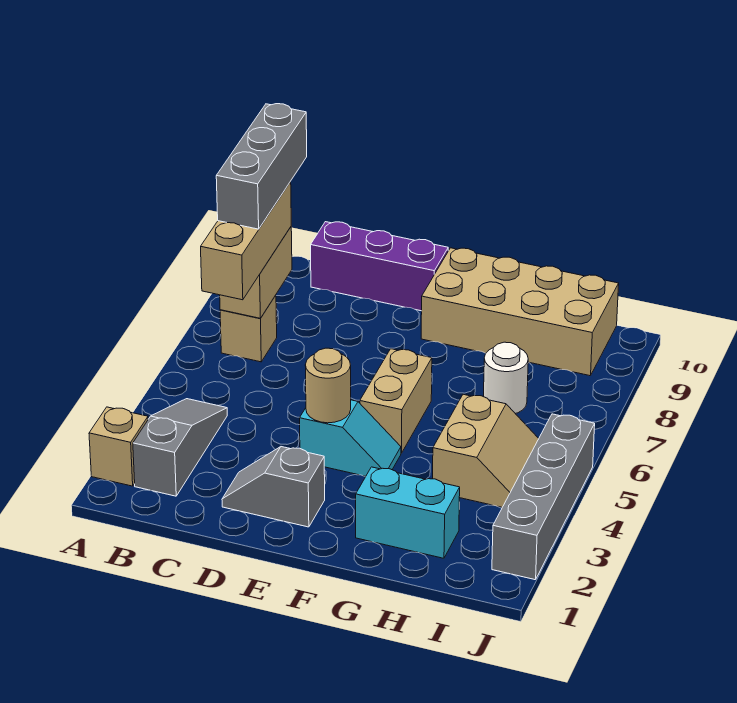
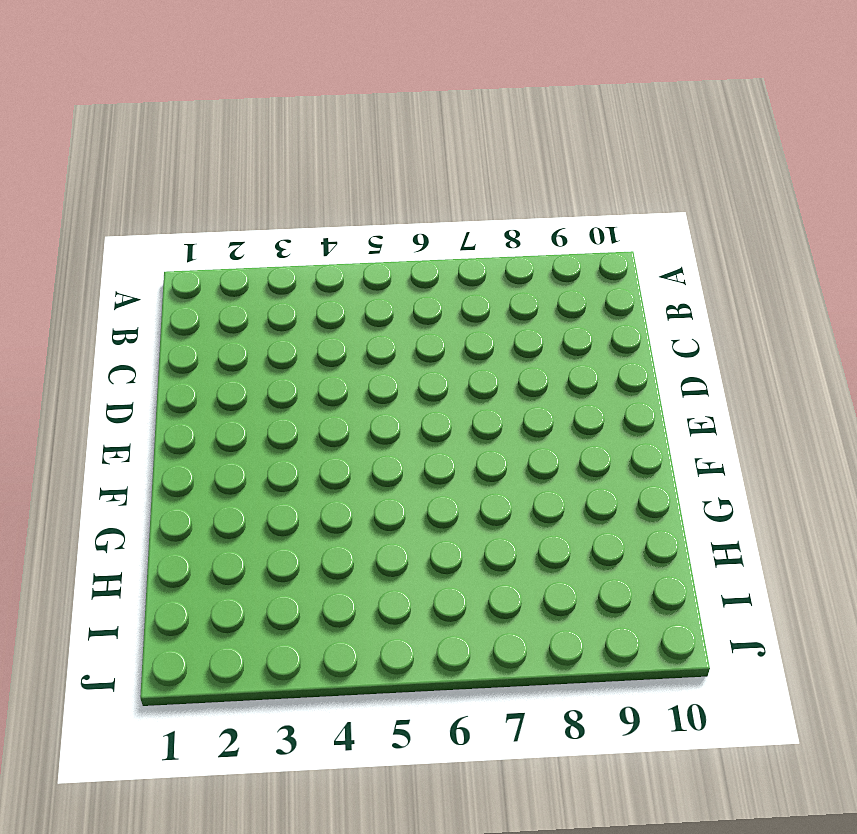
none -> tan 1x1 brick [89,407,148,486]
none -> grey 1x3 slope [133,399,227,496]
none -> tan 1x1 brick [220,295,277,362]

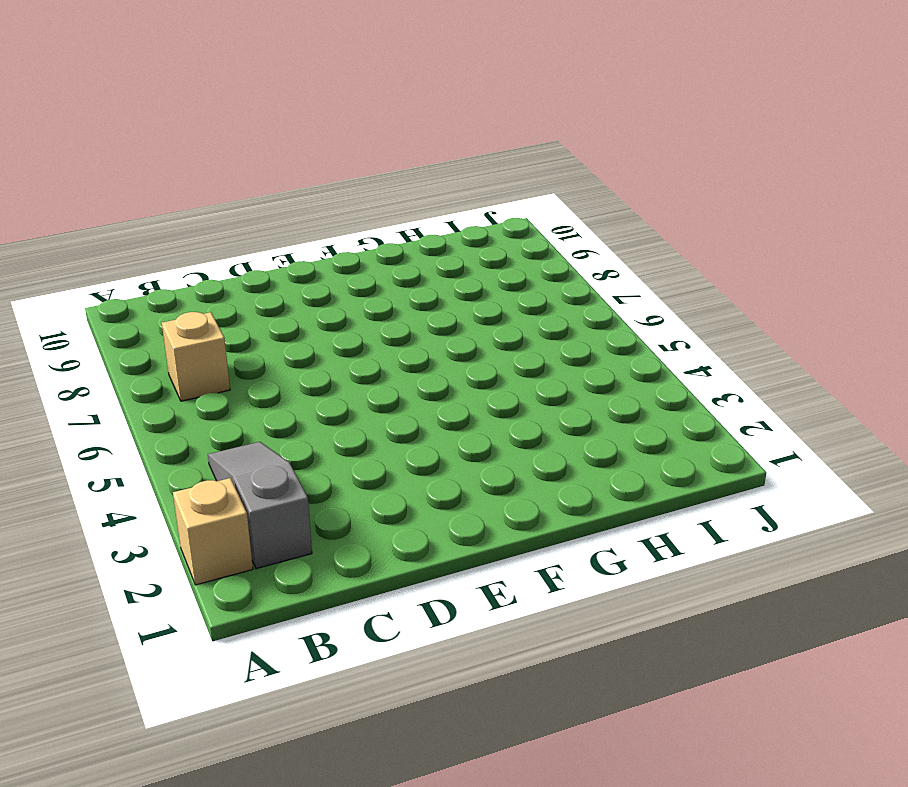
none -> purple 1x3 brick [311,222,448,311]
none -> grey 1x2 slope [222,447,325,527]
none -> cyan 1x2 slope [300,400,401,476]

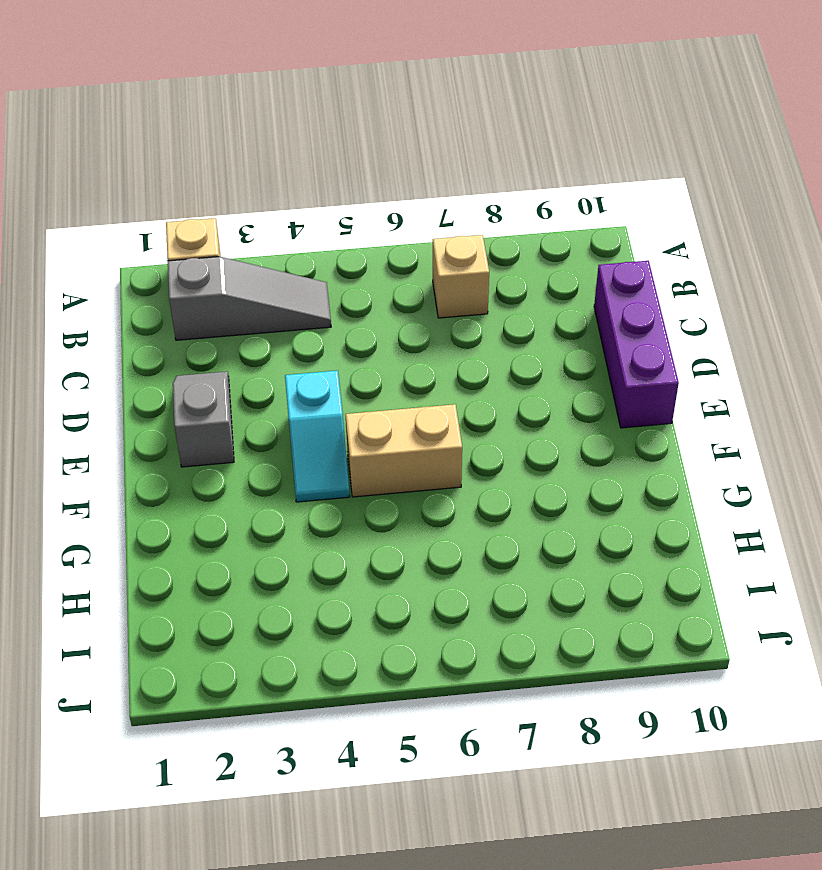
none -> tan 2x4 brick [421,248,619,376]
none -> cyan 1x2 brick [356,467,460,558]
none -> tan 2x2 slope [433,394,539,507]

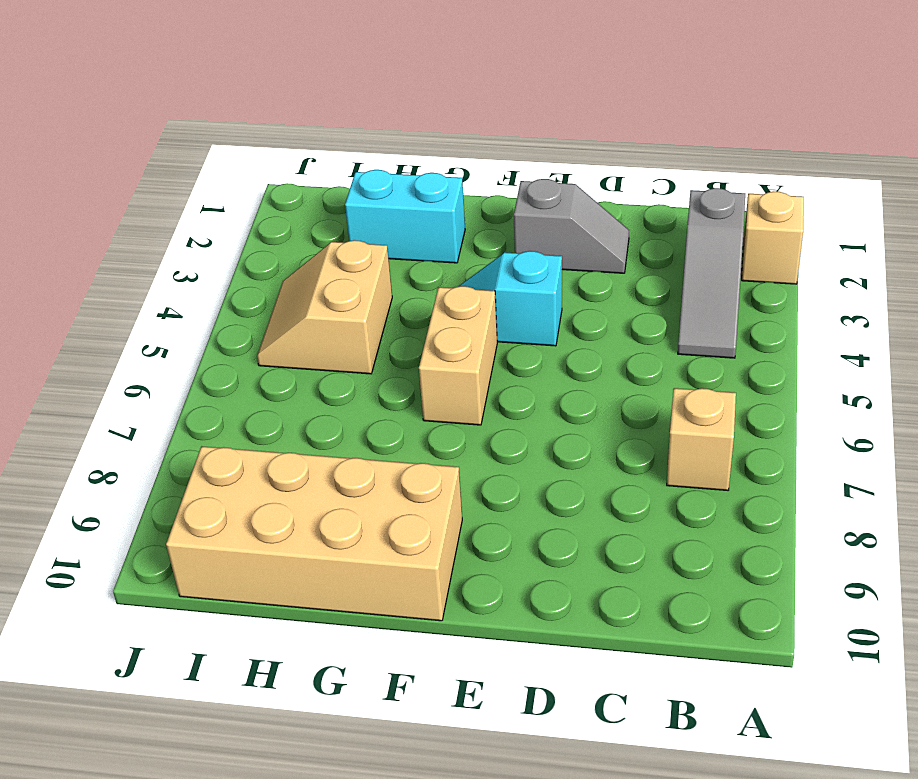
none -> purple 1x3 brick [311,222,448,311]
none -> white 1x1 round brick [484,342,528,414]
none -> grey 1x4 brick [492,414,595,580]

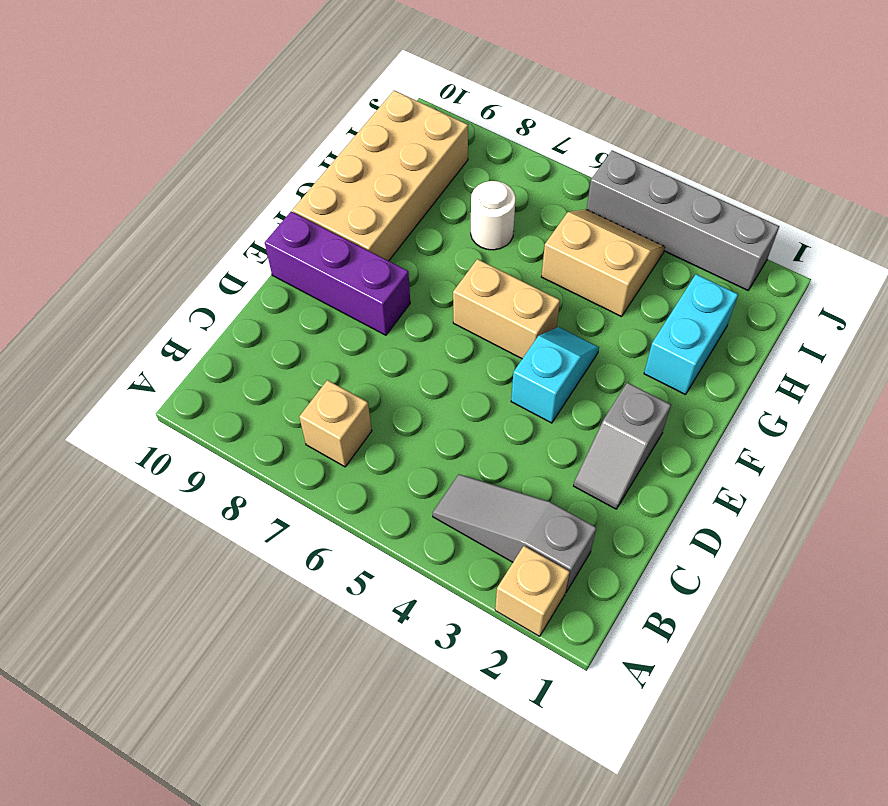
purple 1x3 brick [265,212,410,335] -> purple 1x3 brick turned to [311,222,448,311]
none -> tan 1x2 brick [220,227,292,318]
none -> tan 1x1 round brick [305,348,351,423]
none -> tan 1x3 brick [201,182,291,300]

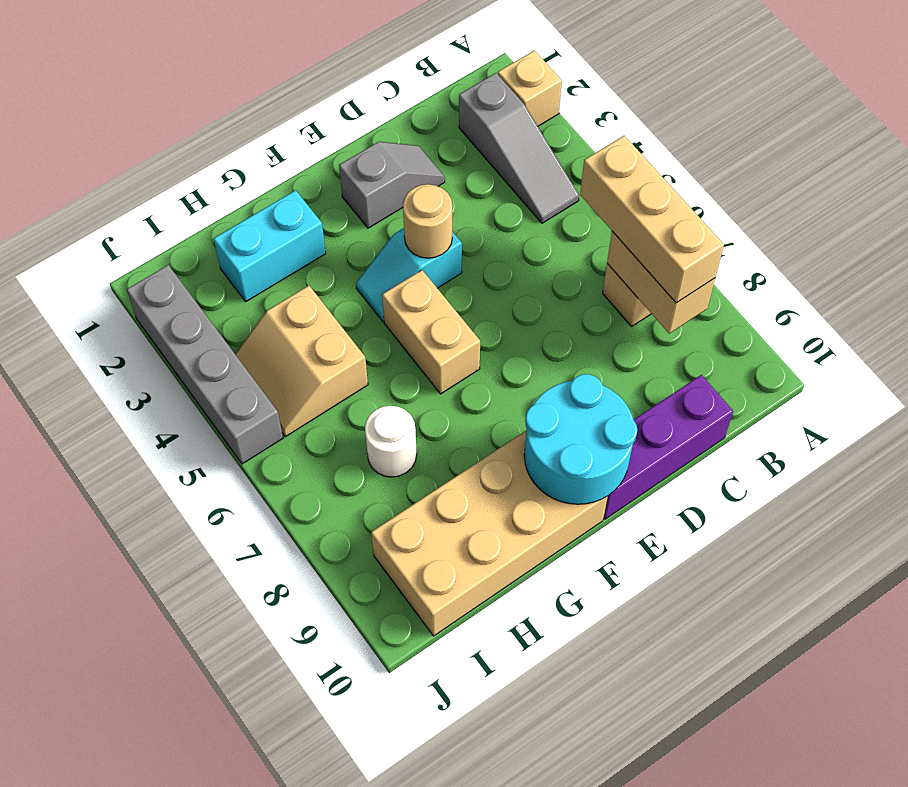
cyan 2x2 round brick [524,374,637,504] -> none
none -> grey 1x3 brick [216,104,307,229]

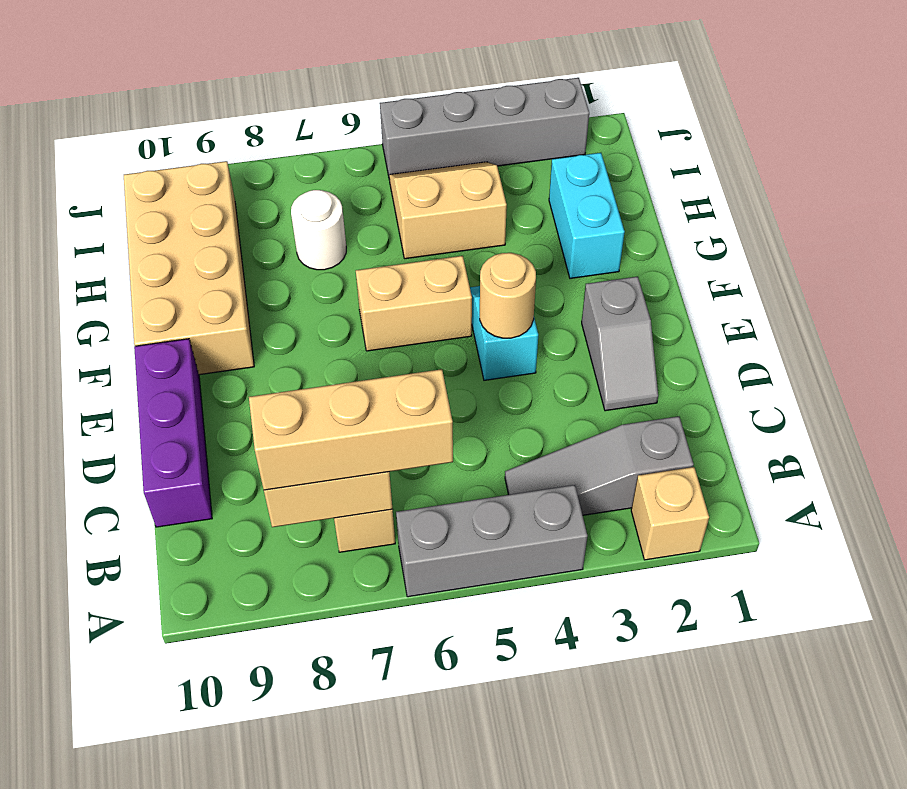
grey 1x3 brick [396,485,588,597] -> grey 1x3 brick moved to [216,104,307,229]

